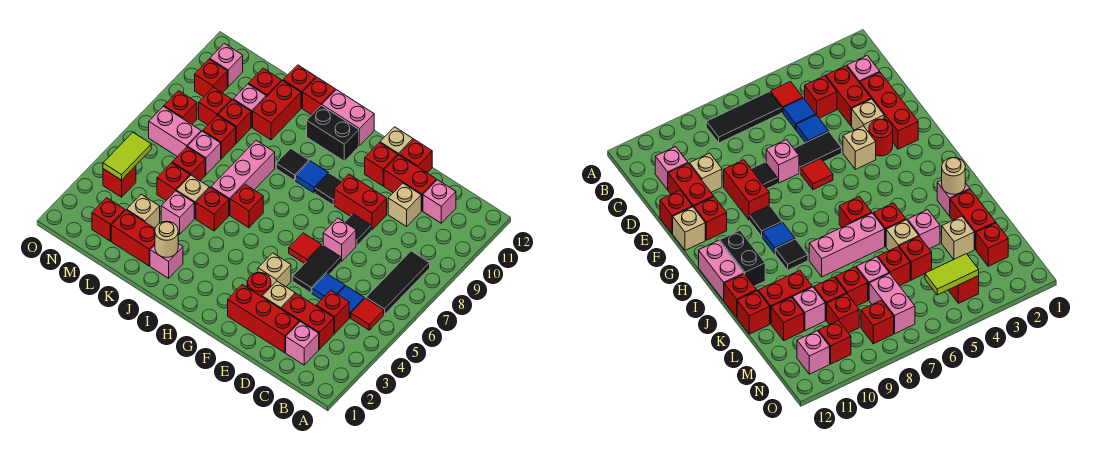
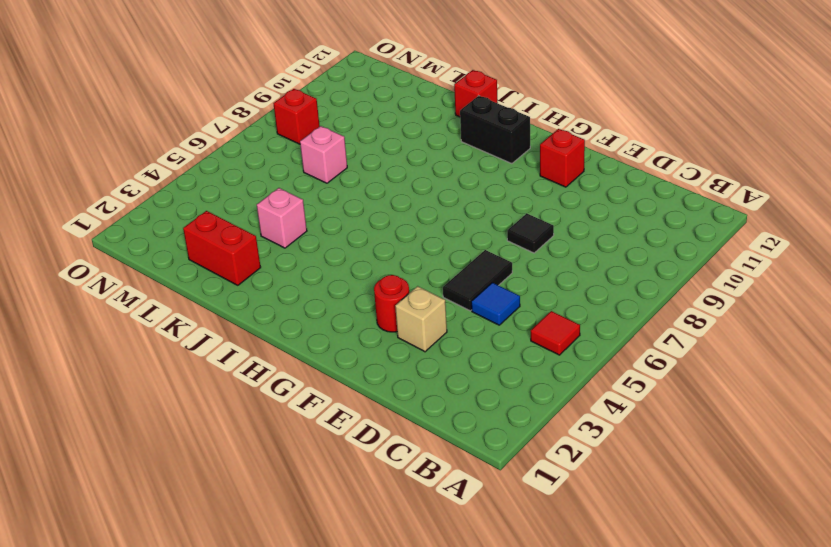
none -> black 1x3 tile [366,251,430,314]
none -> pink 1x1 brick [286,322,319,365]
none -> red 1x2 brick [282,294,334,349]
none -> red 1x1 brick [316,290,349,333]

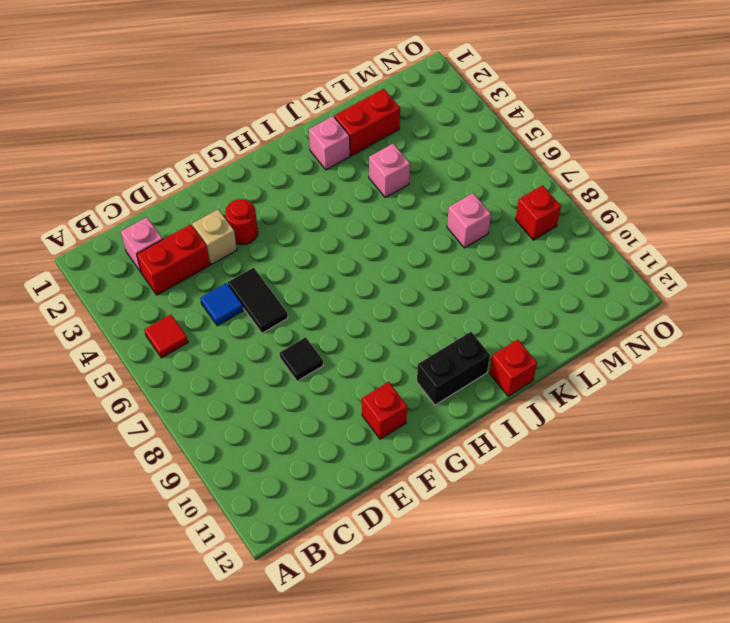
none -> black 1x3 tile [366,251,430,314]
none -> red 1x1 brick [316,290,349,333]
none -> blue 1x1 tile [338,286,364,318]
none -> pink 1x1 brick [423,180,456,223]

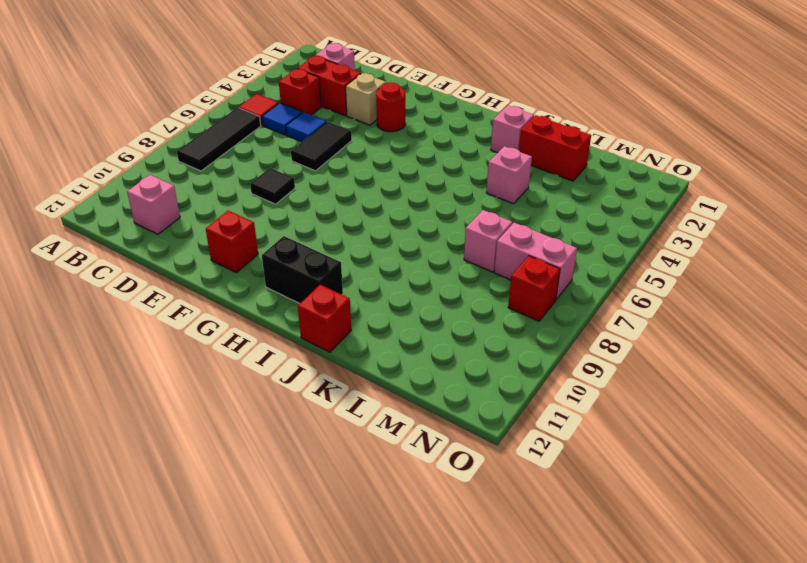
none -> red 1x3 brick [228,285,299,353]
none -> tan 1x1 brick [388,183,421,226]
none -> red 1x2 brick [384,155,436,211]
none -> pink 1x1 brick [323,218,356,261]

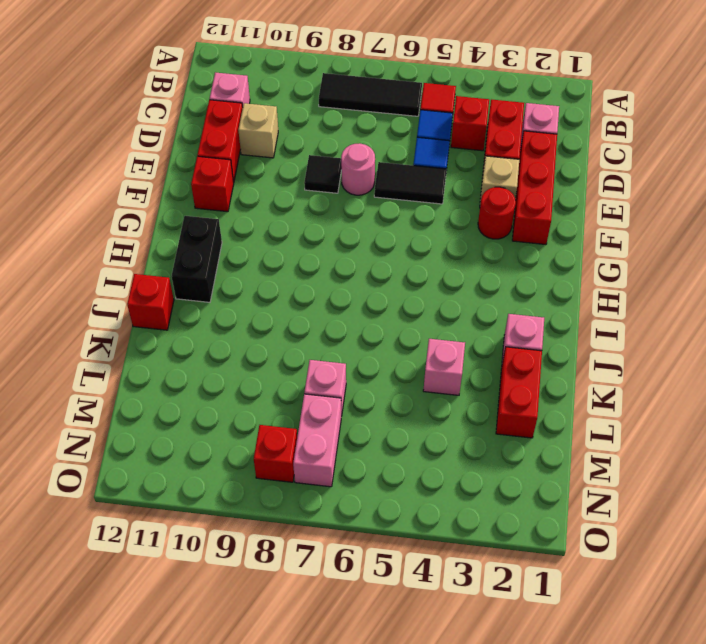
pink 1x1 round brick [341,143,375,195] -> pink 1x1 brick [323,218,356,261]
none -> red 1x2 brick [334,174,387,230]
none -> red 1x1 brick [399,139,432,173]
none -> tan 1x1 brick [258,253,291,287]
none -> red 1x1 tile [289,233,322,263]

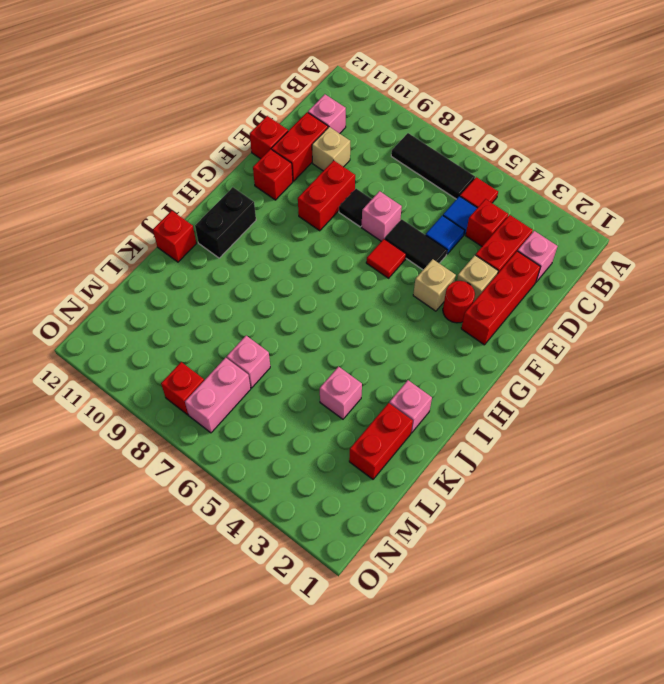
none -> tan 1x1 brick [380,127,413,155]
none -> black 1x1 tile [315,173,342,205]
none -> blue 1x1 tile [296,161,329,193]
none -> pink 1x2 brick [322,90,374,145]

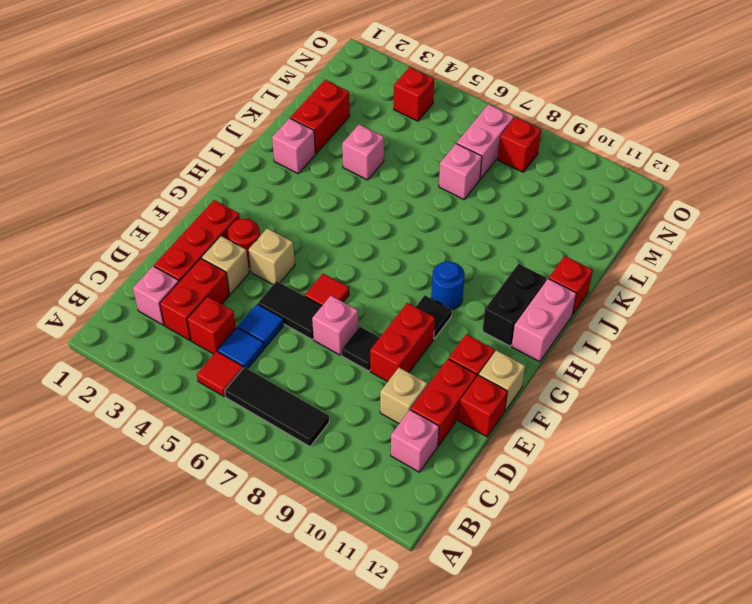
blue 1x1 round brick [431,261,465,310] -> blue 1x1 tile [296,161,329,193]
none -> red 1x1 brick [230,184,263,228]
none -> black 1x1 tile [276,148,309,180]
none -> red 1x1 brick [196,188,229,231]
none -> pink 1x3 brick [211,140,275,215]

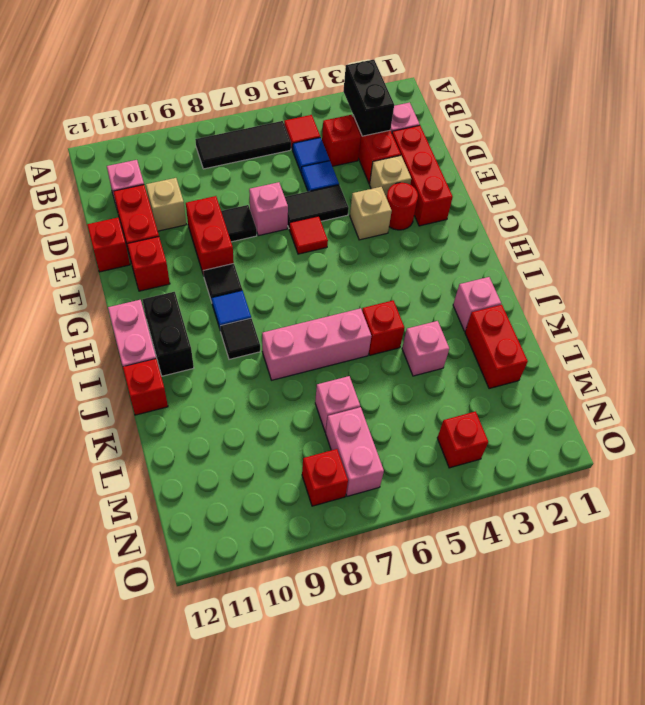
black 1x2 brick [343,60,394,136] -> none
none -> tan 1x1 brick [380,127,413,155]
none -> red 1x1 brick [230,184,263,228]
none -> tan 1x1 brick [176,175,209,219]
none -> red 1x2 brick [253,81,301,140]

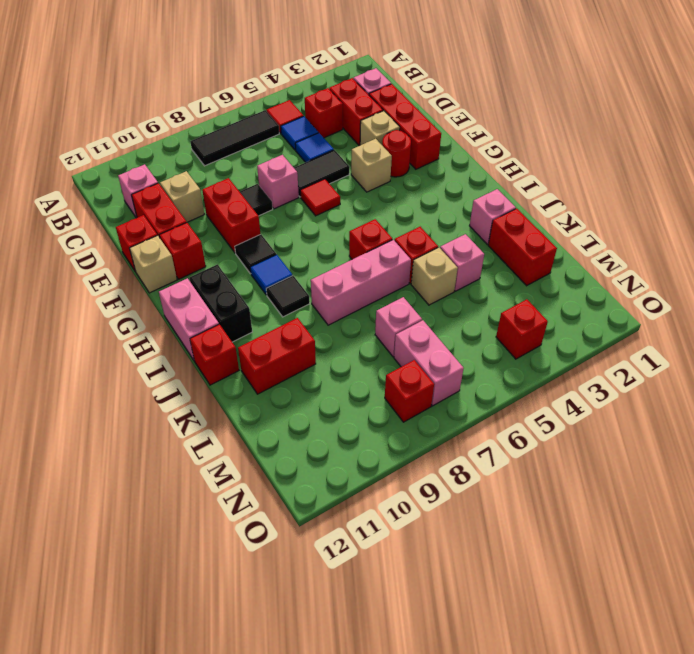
none -> red 1x1 brick [283,65,316,108]
none -> tan 1x1 brick [127,194,160,228]
none -> red 1x1 brick [157,163,190,200]
none -> red 1x1 brick [172,147,205,181]

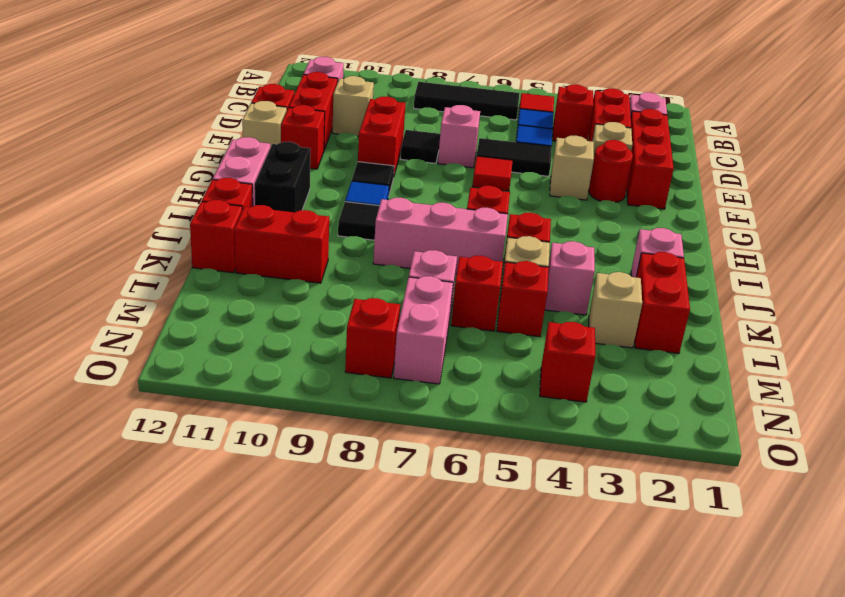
none -> red 1x1 brick [203,116,236,159]
none -> red 1x1 brick [218,100,251,143]
none -> pink 1x1 brick [233,84,266,127]
none -> red 1x1 brick [249,68,281,97]

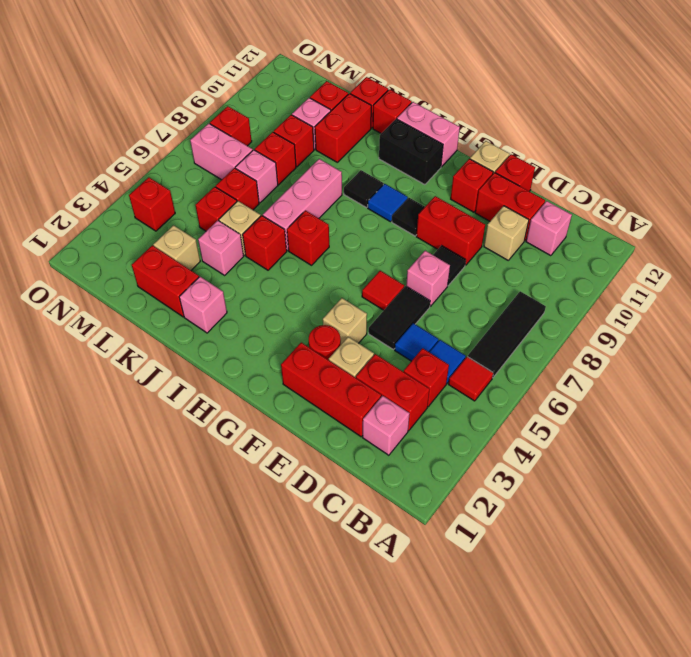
none -> red 1x1 brick [92,198,125,241]
none -> red 1x1 brick [199,87,232,125]
none -> red 1x1 brick [195,59,227,97]
none -> pink 1x1 brick [210,43,243,87]

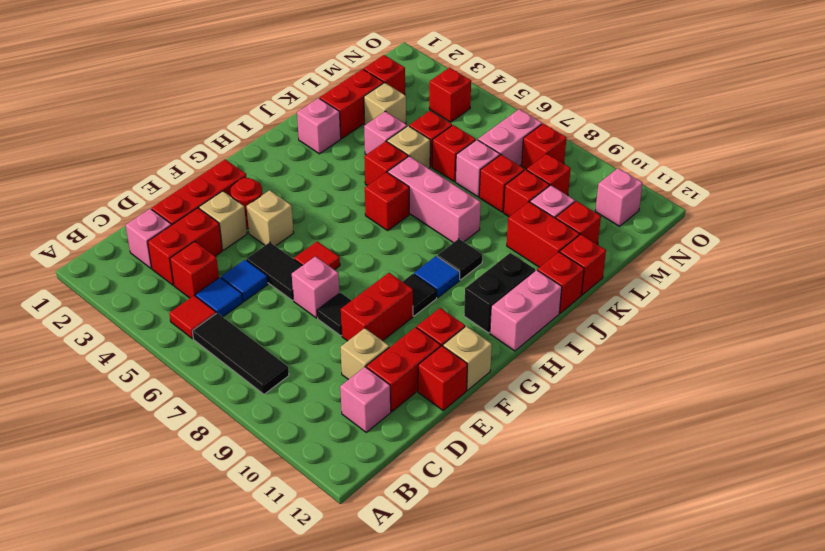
none -> red 1x1 brick [195,59,227,97]
none -> tan 1x1 round brick [155,221,178,257]
none -> lime 1x2 tile [103,132,151,180]

